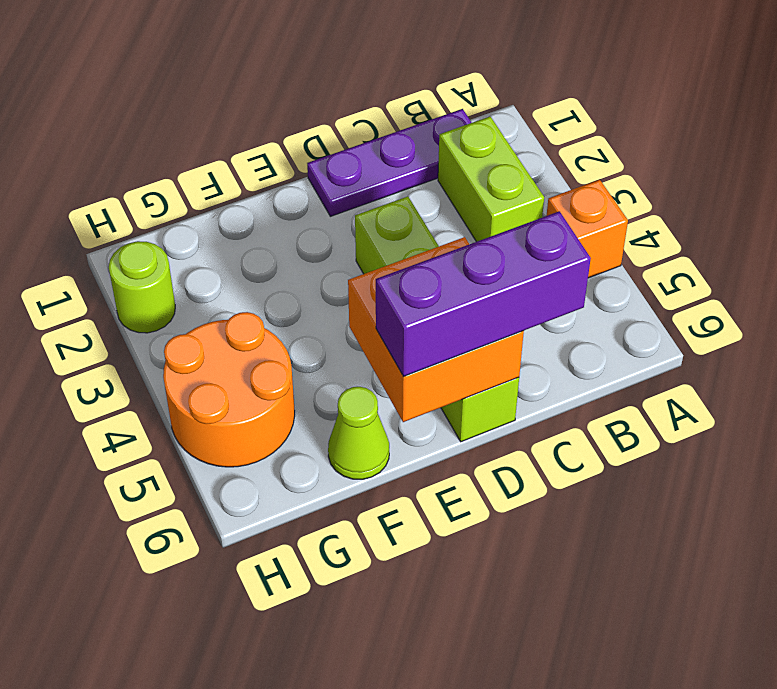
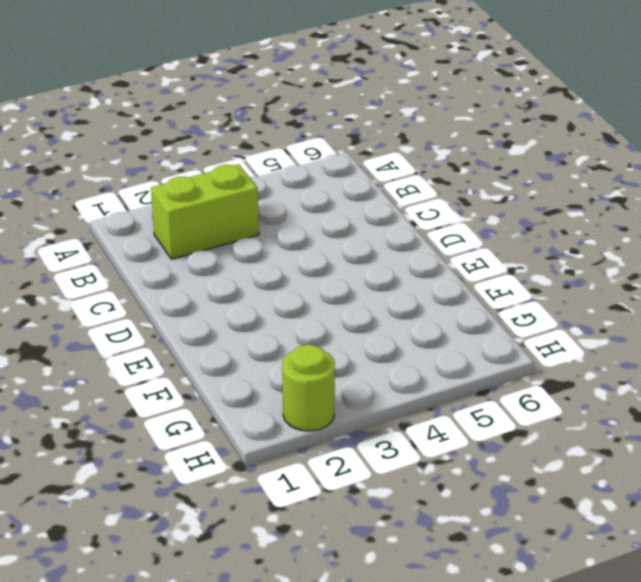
none -> orange 1x1 brick [547,180,628,278]
none -> purple 1x3 plate [307,109,472,216]

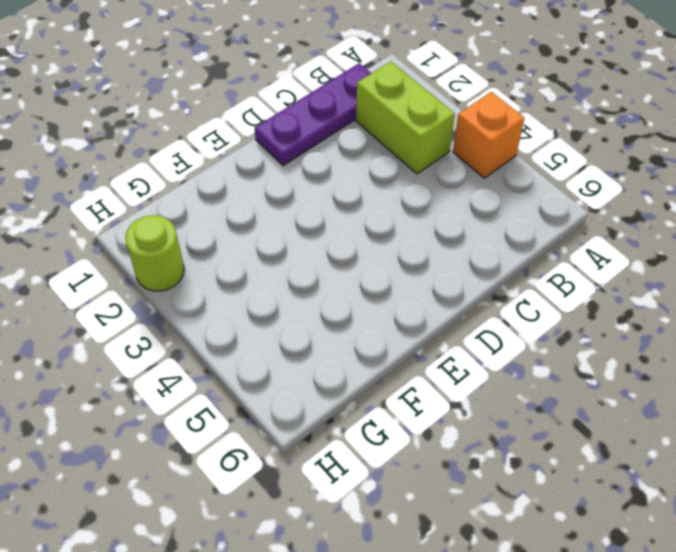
none -> lime 1x4 brick [355,197,519,442]
none -> lime 1x1 cone [328,387,389,479]

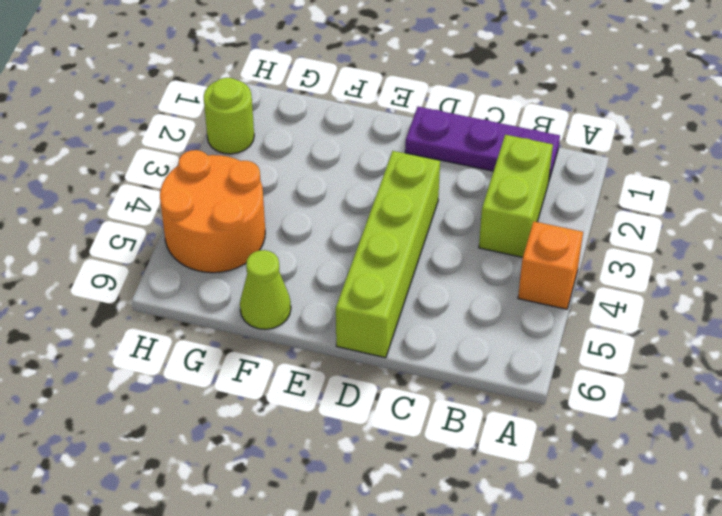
none -> orange 2x2 brick [348,237,524,422]
none -> purple 1x3 brick [376,211,591,376]

